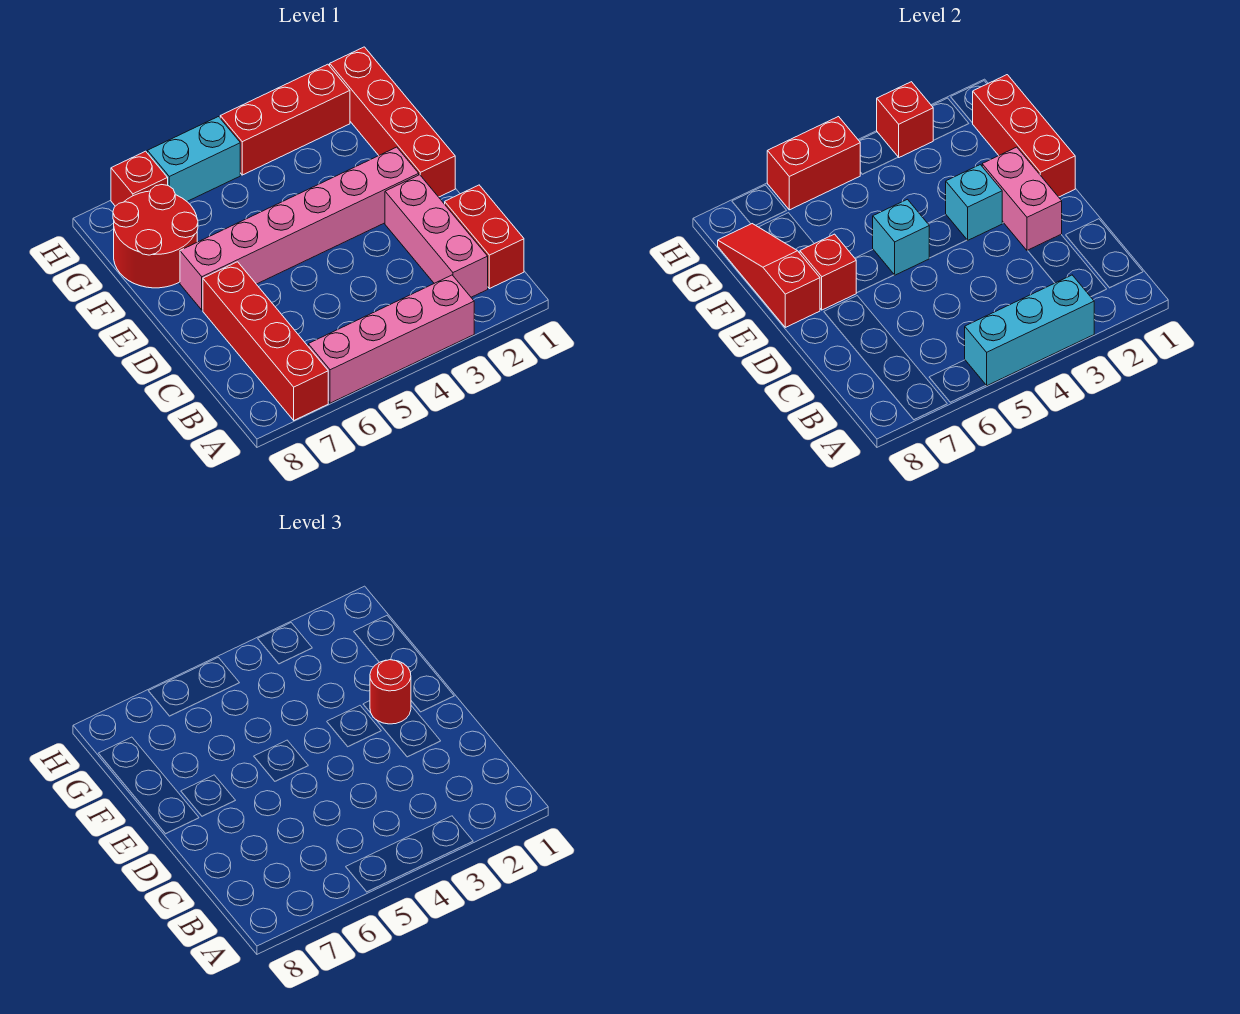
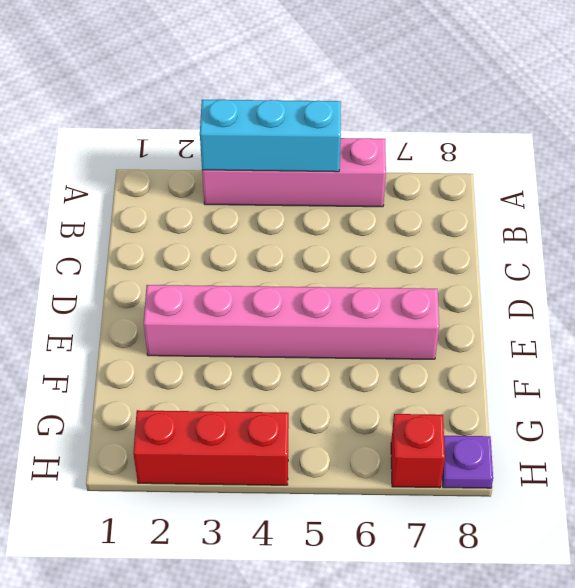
purple 1x1 plate [442,436,493,488] -> none
none -> red 1x4 brick [203,262,328,420]
none -> red 1x2 brick [445,185,524,289]
none -> pink 1x3 brick [385,175,488,297]

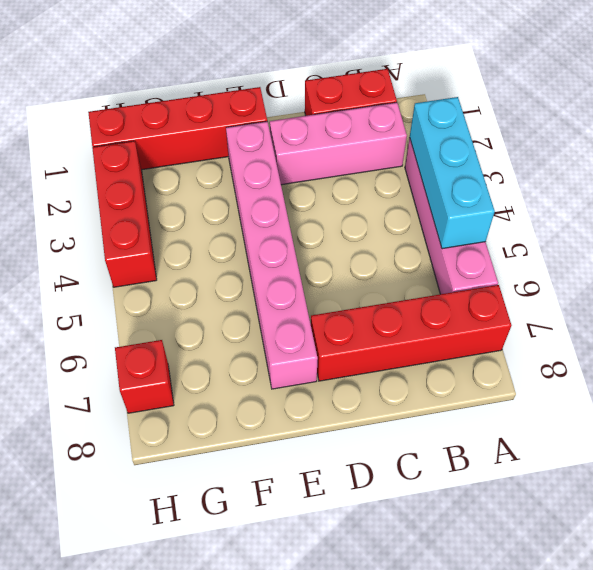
none -> red 2x2 round brick [113,185,198,288]
none -> cyan 1x2 brick [147,117,240,201]
none -> pink 1x2 brick [982,147,1062,251]

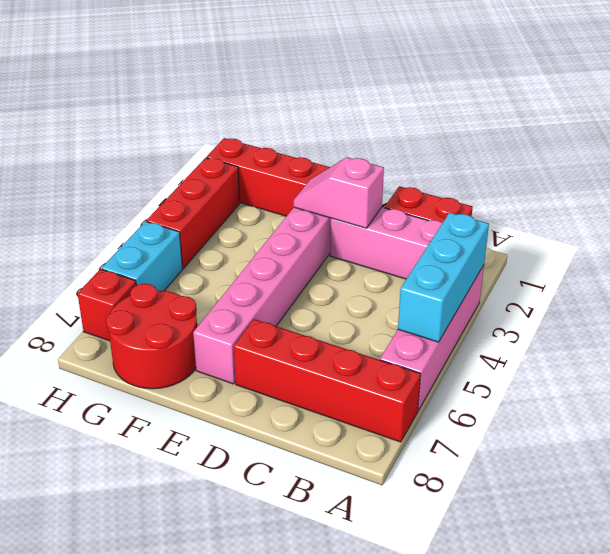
pink 1x2 slope [294,157,384,228] -> pink 1x2 brick [982,147,1062,251]
none -> red 1x3 brick [973,75,1075,197]
none -> cyan 1x1 brick [946,165,1002,240]
none -> cyan 1x1 brick [873,199,929,275]

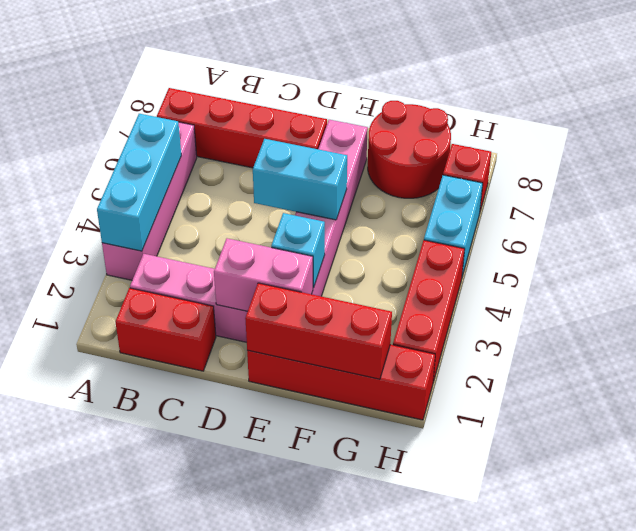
cyan 1x2 brick [253,139,347,220] -> cyan 1x1 brick [873,199,929,275]
none -> red 1x1 brick [800,234,856,310]
none -> red 1x3 slope [718,224,820,327]
none -> red 1x1 brick [877,82,933,157]

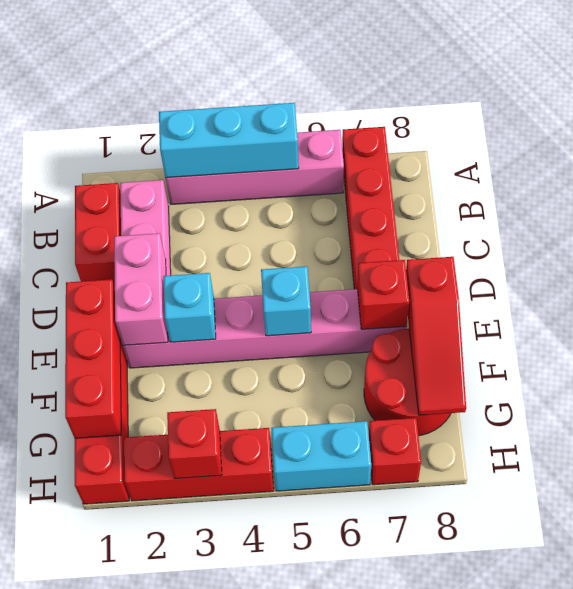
none -> red 1x2 brick [767,117,860,210]
none -> red 1x1 round brick [370,660,411,724]

